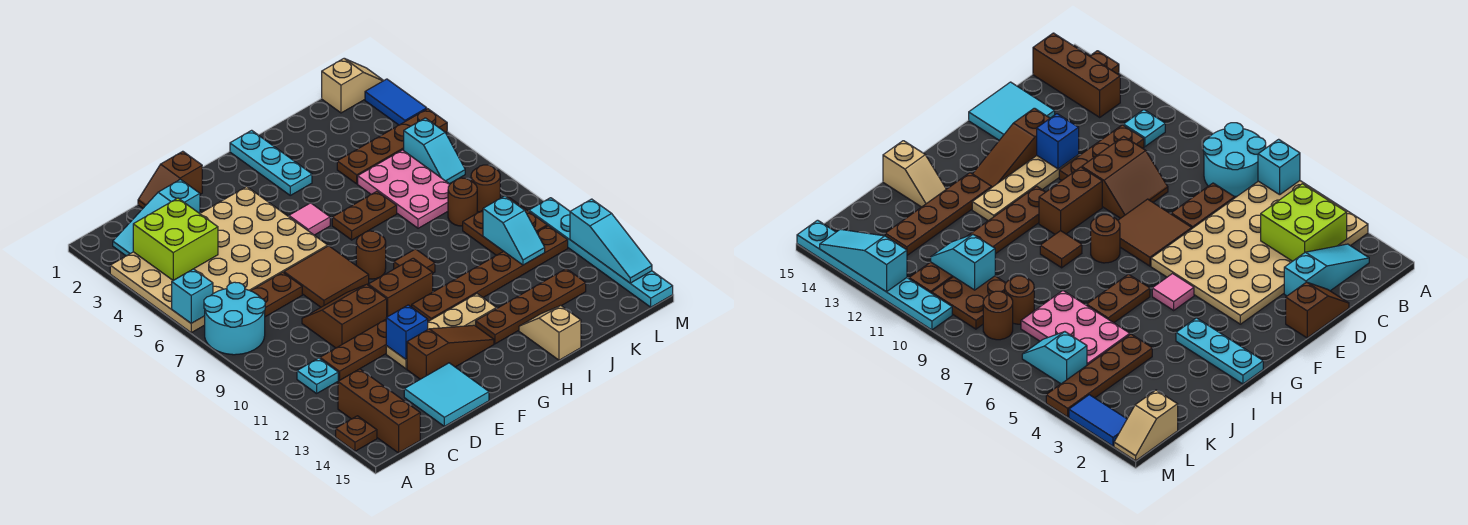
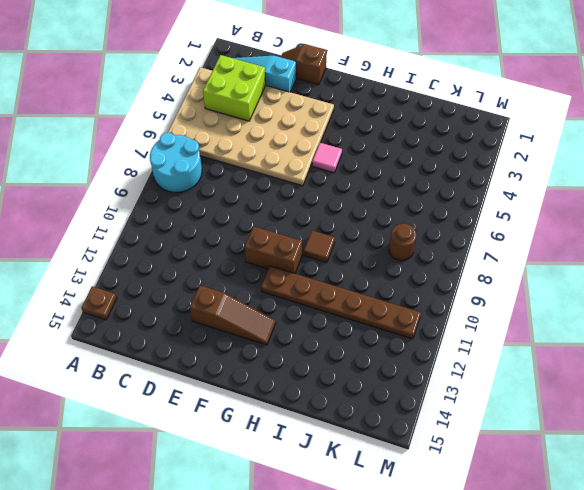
none -> cyan 1x1 plate [297,358,338,394]
none -> brown 1x3 brick [338,369,420,453]
none -> brown 1x2 plate [251,272,302,317]
none -> brown 1x3 plate [320,320,386,380]

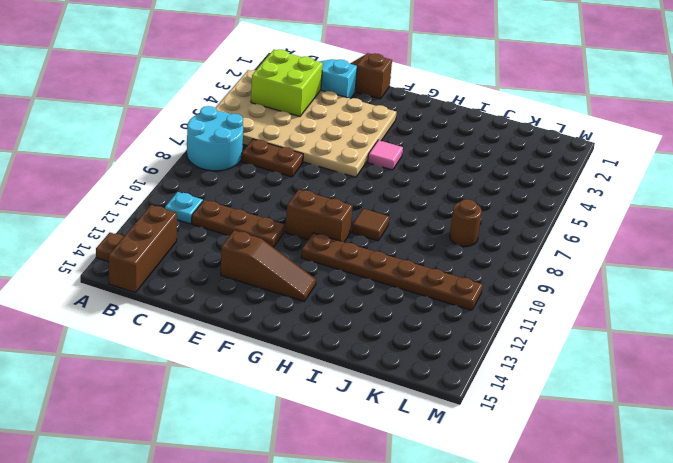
none -> brown 2x2 slope [302,284,387,348]
none -> cyan 2x2 tile [404,363,489,426]
none -> brown 2x2 tile [284,246,369,307]
none -> tan 1x4 plate [386,294,497,369]

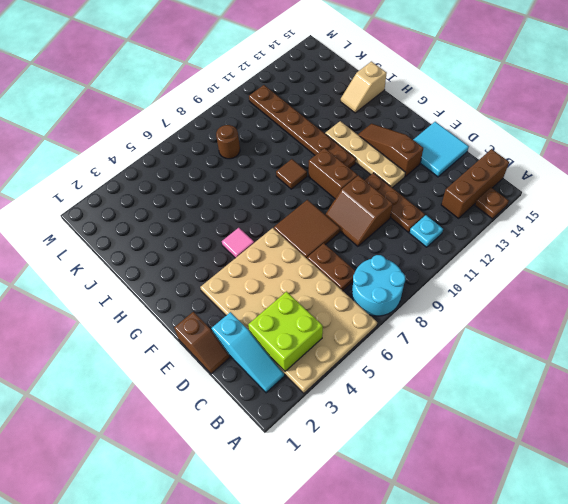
none -> brown 1x1 round brick [356,231,386,279]
none -> cyan 1x3 plate [230,130,312,195]
none -> brown 1x2 plate [332,191,397,240]
none -> brown 1x4 plate [476,269,586,344]

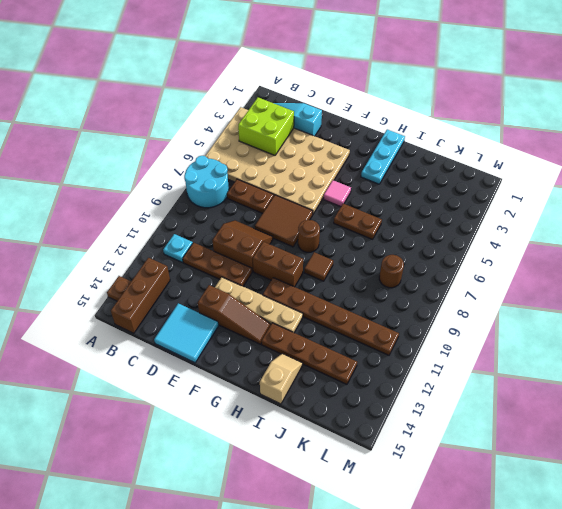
none -> brown 1x2 slope [138,151,202,208]
none -> brown 1x4 plate [337,109,447,184]
none -> pink 2x3 plate [358,150,450,228]
none -> brown 2x2 plate [463,196,547,255]

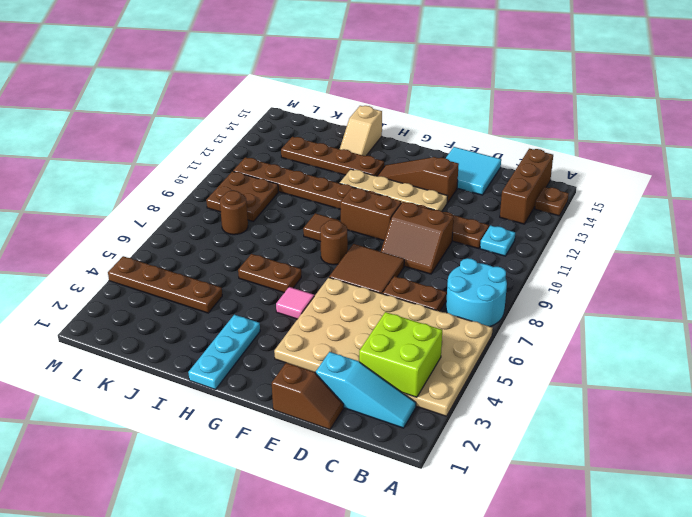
none -> pink 2x3 plate [358,150,450,228]
none -> tan 1x2 slope [322,59,384,113]
none -> cyan 1x2 slope [404,118,465,184]
none -> brown 1x1 round brick [471,165,500,212]

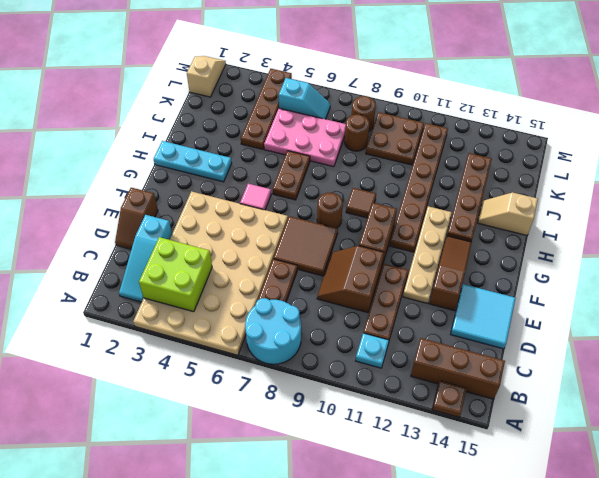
none -> blue 1x2 tile [365,79,427,125]
none -> cyan 1x6 plate [529,198,673,307]
none -> cyan 1x1 brick [172,269,213,323]
none -> blue 1x1 brick [386,305,428,359]

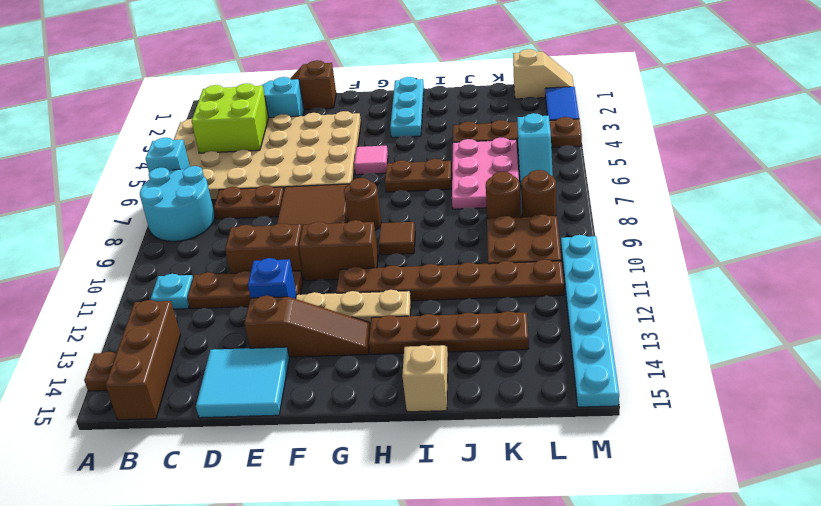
none -> cyan 1x2 slope [483,196,545,265]
none -> cyan 1x3 slope [570,199,652,283]

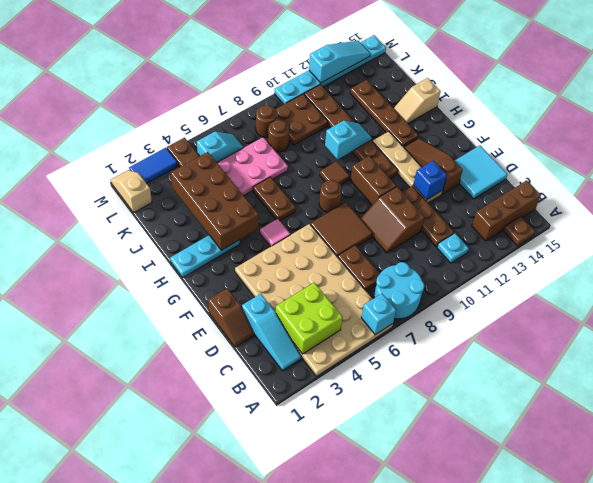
brown 2x4 brick [171,152,259,250] -> none
cyan 1x2 slope [325,121,372,160] -> cyan 1x2 slope moved to [483,196,545,265]

